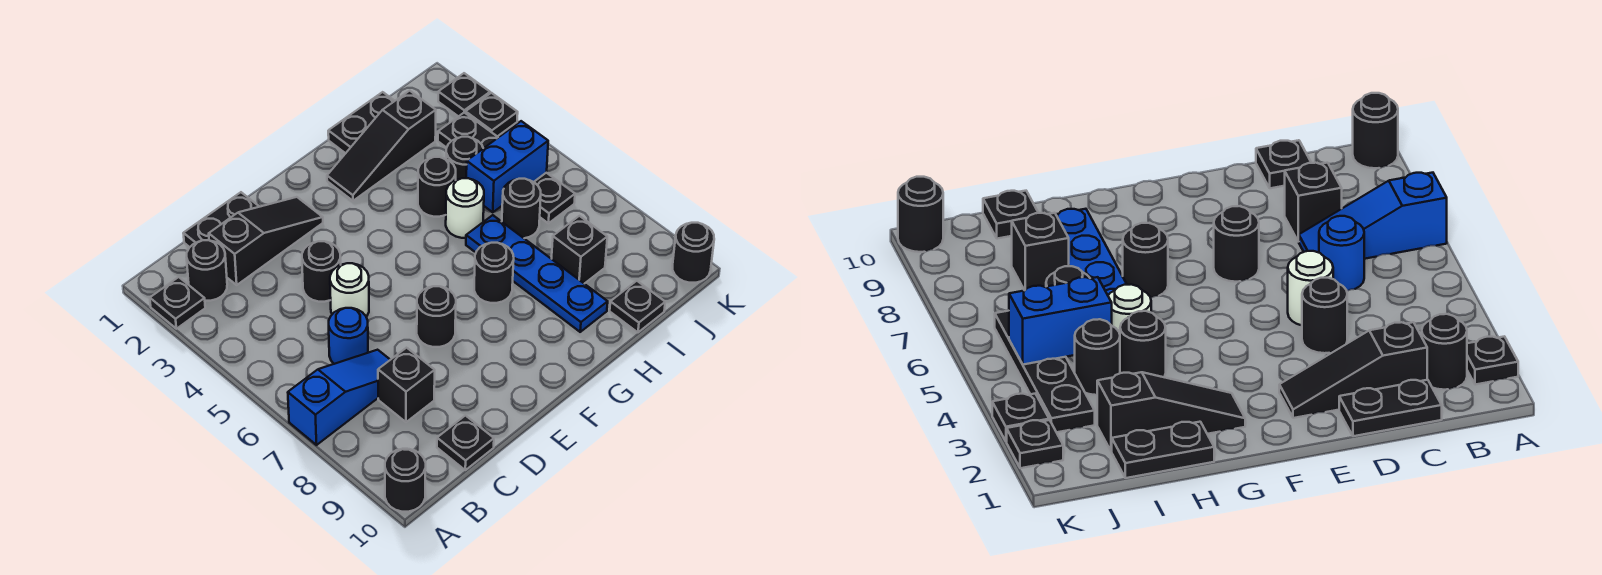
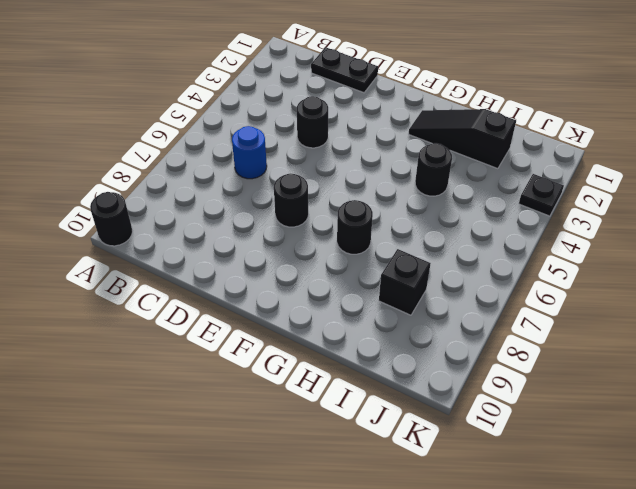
none -> black 1x1 plate [150,277,205,329]
none -> blue 1x3 slope [288,350,390,445]
none -> black 1x1 round brick [187,240,227,301]

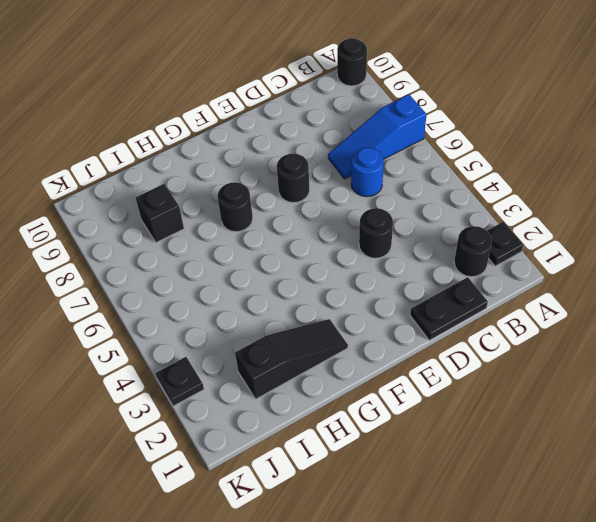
none -> black 1x3 slope [209,197,323,285]
none -> black 1x1 brick [378,348,435,422]
none -> black 1x1 plate [437,416,494,470]

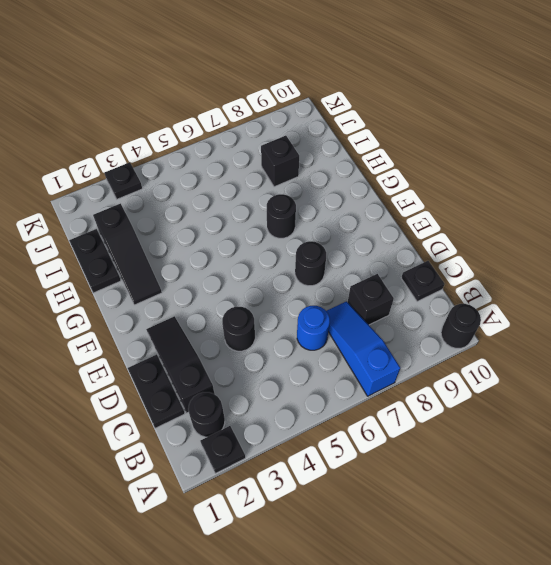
none -> white 1x1 round brick [330,263,369,317]
none -> black 1x1 round brick [418,157,456,217]
none -> white 1x1 round brick [446,178,484,238]

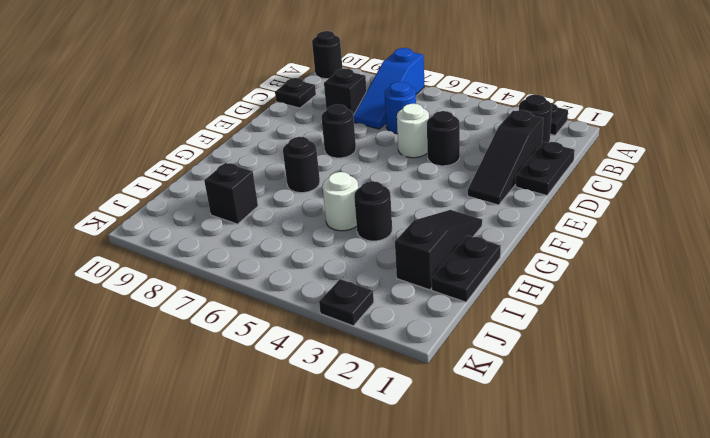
none -> blue 1x4 plate [466,215,608,332]
none -> black 1x1 round brick [446,137,483,180]
none -> black 1x1 round brick [502,179,541,238]

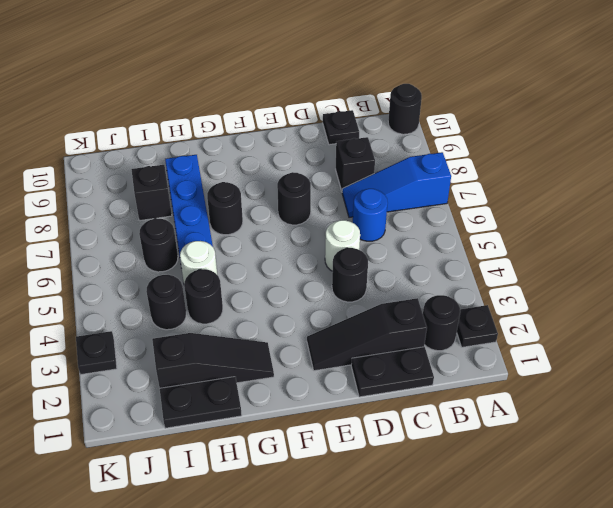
none -> black 1x1 plate [610,281,665,332]
none -> black 1x4 plate [438,112,575,223]
none -> black 1x1 plate [438,73,490,116]

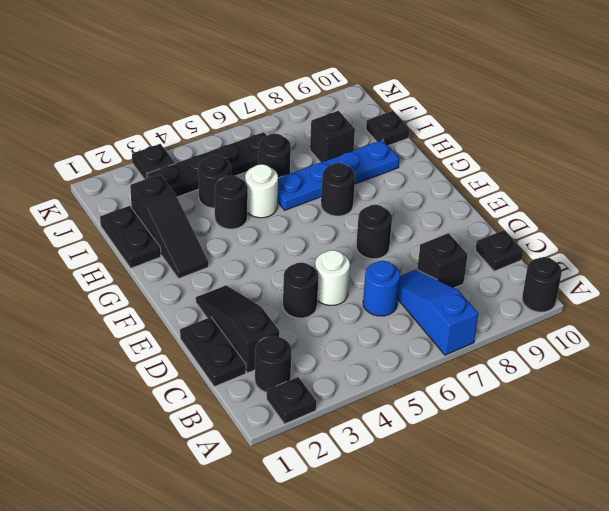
none -> black 1x1 plate [438,73,490,116]
none -> black 1x1 round brick [673,223,714,283]
none -> blue 1x2 brick [466,121,548,212]

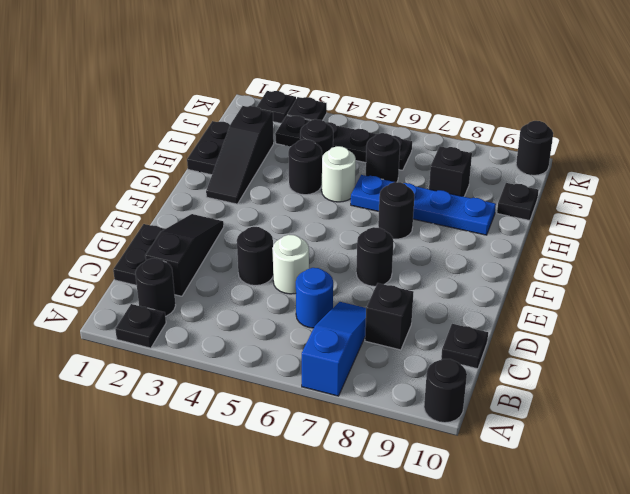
none -> blue 1x2 brick [466,121,548,212]

